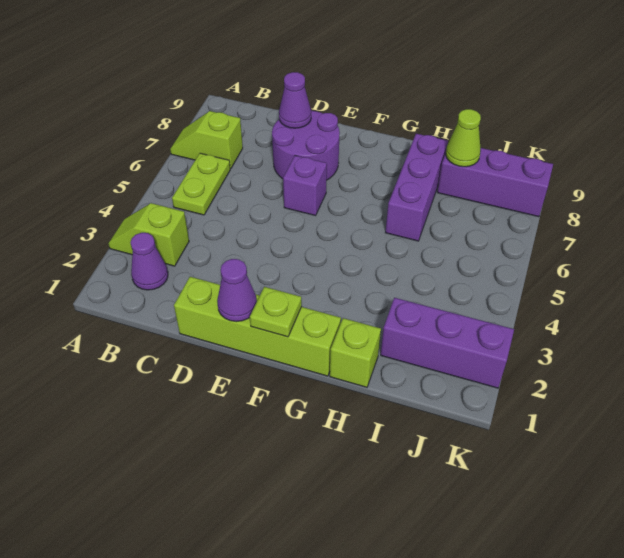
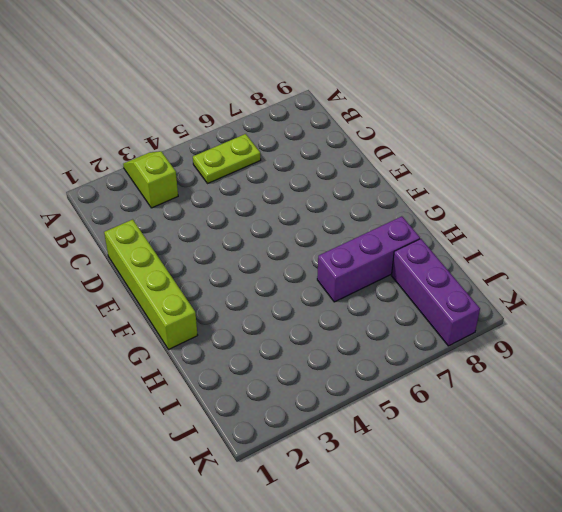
none -> lime 1x2 slope [170,111,243,169]
none -> purple 1x1 cone [131,233,168,290]
none -> purple 2x2 round brick [272,111,340,180]

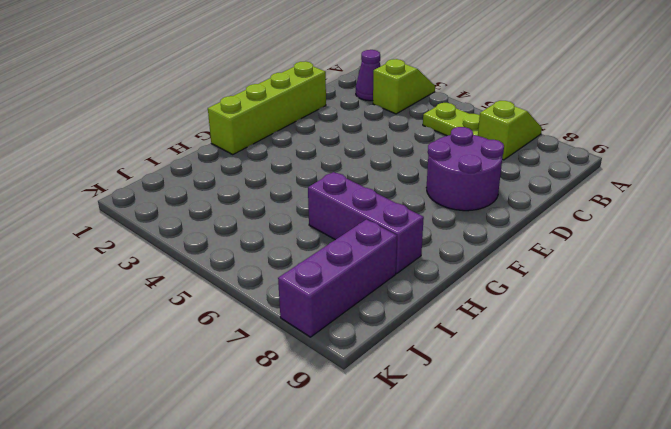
none -> purple 1x1 brick [283,156,327,216]
none -> lime 1x1 brick [330,318,381,387]
none -> purple 1x3 brick [381,298,514,388]

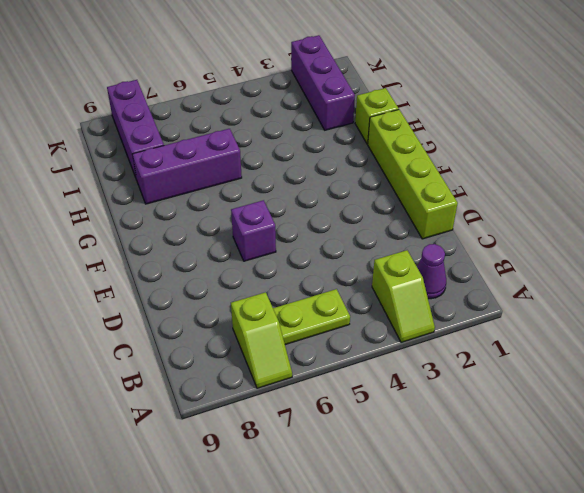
none -> purple 2x2 round brick [272,111,340,180]
none -> purple 1x1 cone [279,72,311,128]
none -> purple 1x1 cone [217,259,257,322]

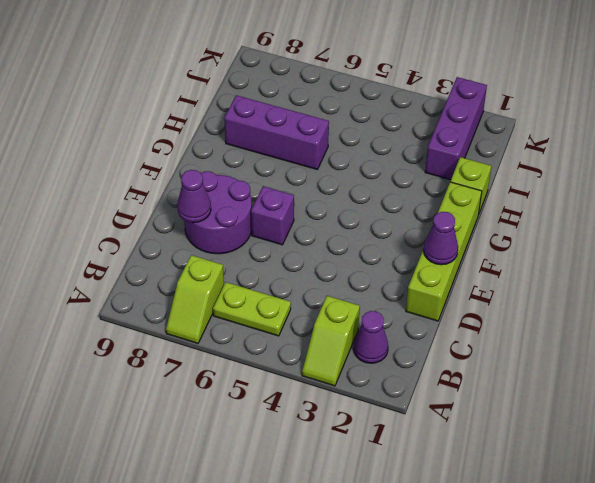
none -> purple 1x3 brick [437,148,553,217]
none -> lime 1x1 plate [250,287,302,337]
none -> lime 1x1 cone [446,109,481,167]

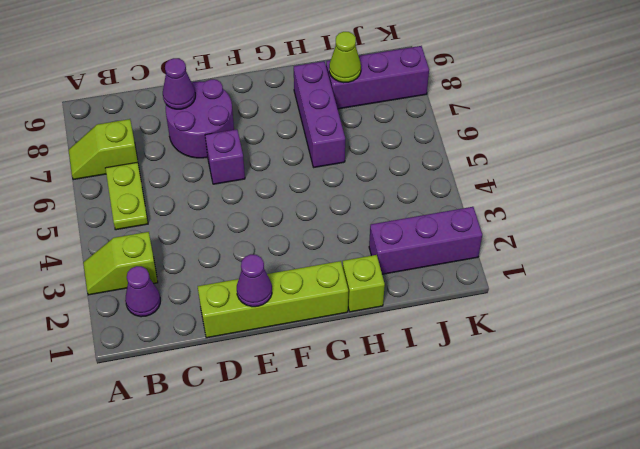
none -> lime 1x1 plate [250,287,302,337]

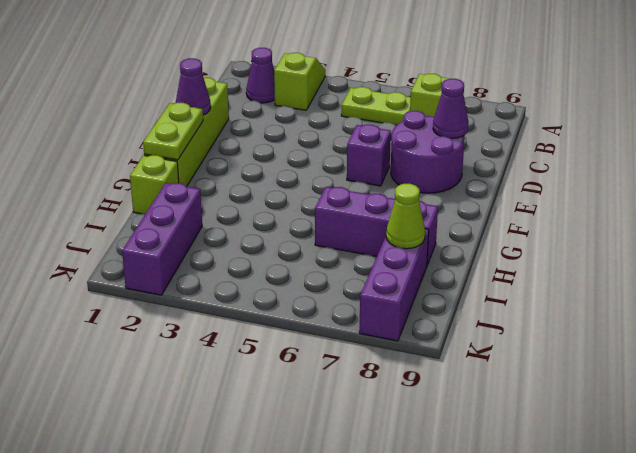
lime 1x2 plate [143,103,203,160] -> lime 1x1 plate [250,287,302,337]

